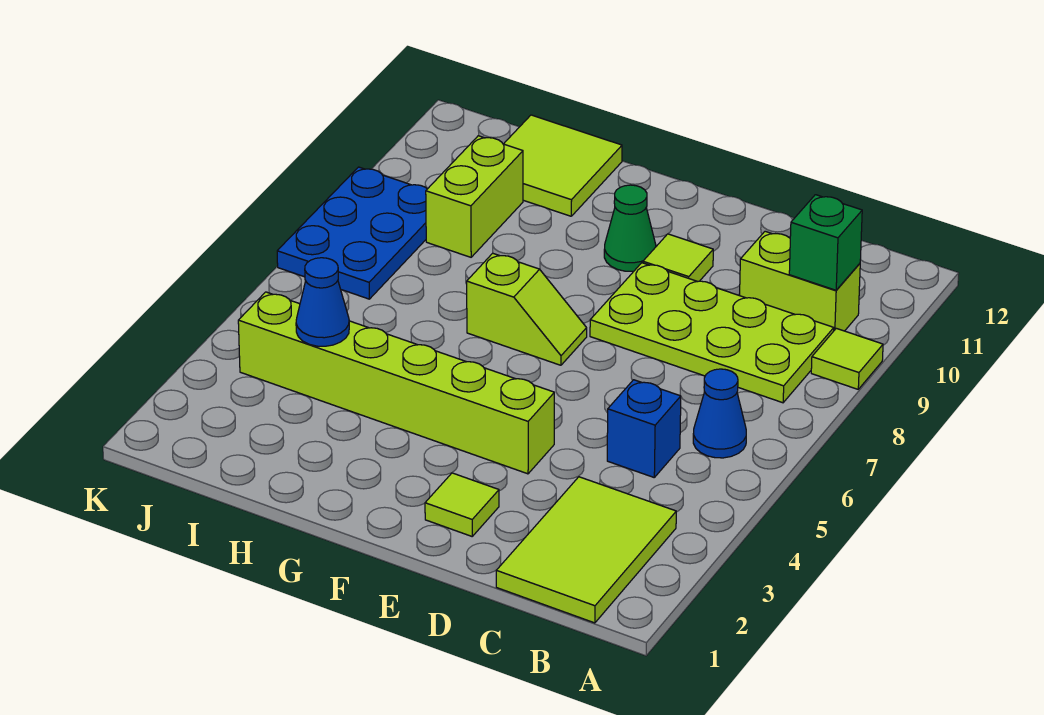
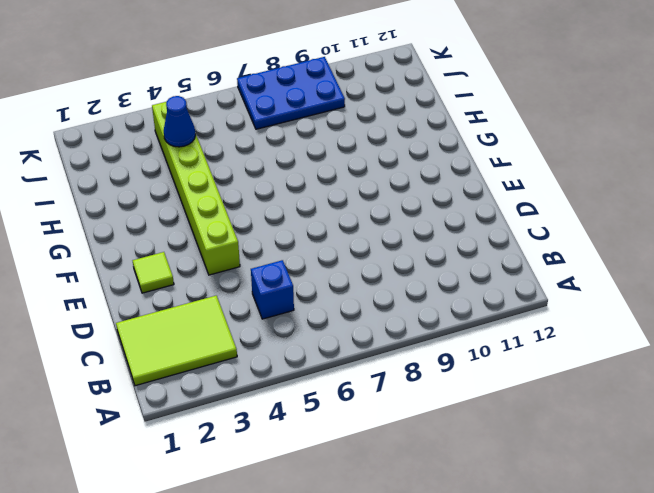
none -> lime 1x1 tile [811,328,883,389]
none -> blue 1x1 cone [693,369,746,458]
none -> lime 2x4 plate [590,263,834,403]

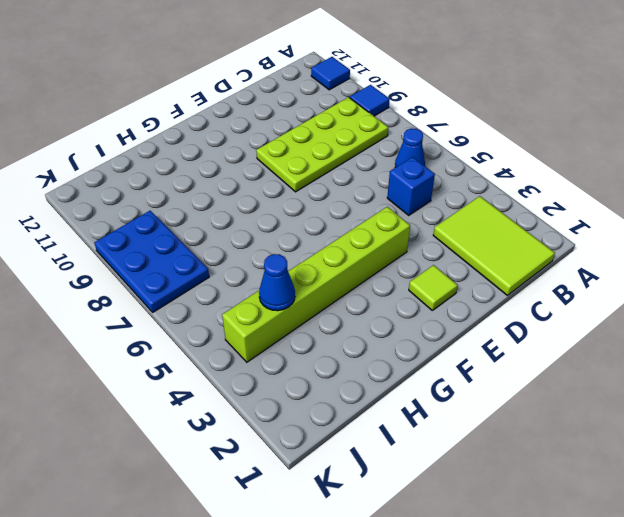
blue 1x1 tile [349,85,390,116] -> lime 1x1 tile [811,328,883,389]
blue 1x1 tile [311,57,350,90] -> none
none -> lime 1x2 brick [740,231,860,331]
none -> lime 1x1 tile [643,234,713,282]
none -> lime 1x2 slope [467,253,587,365]

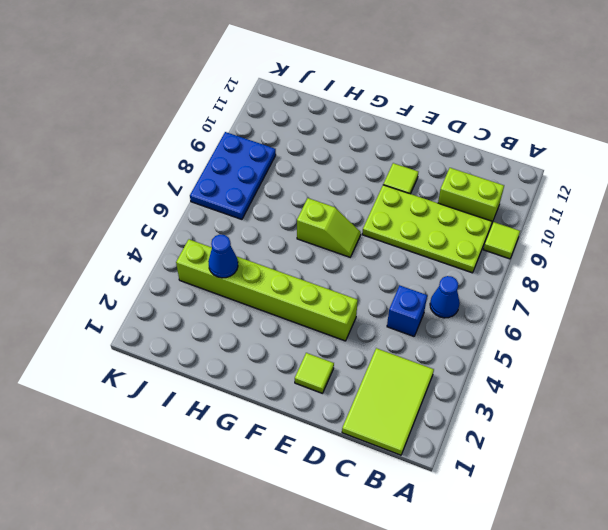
none -> green 1x1 cone [604,185,656,271]
none -> lime 2x2 tile [504,115,622,216]
none -> lime 1x2 brick [426,136,523,257]

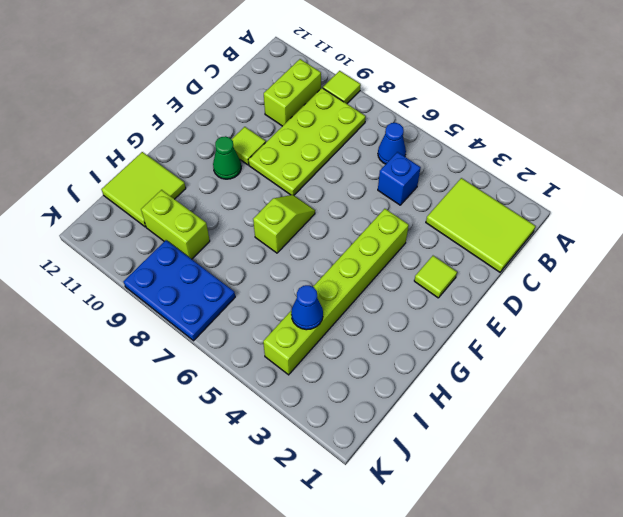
none -> green 1x1 brick [789,195,862,290]

